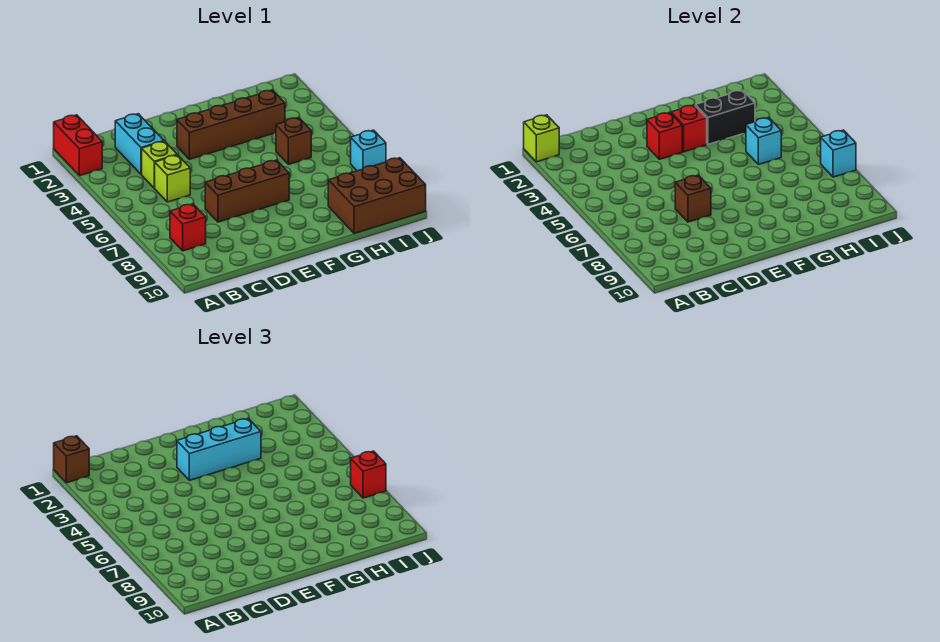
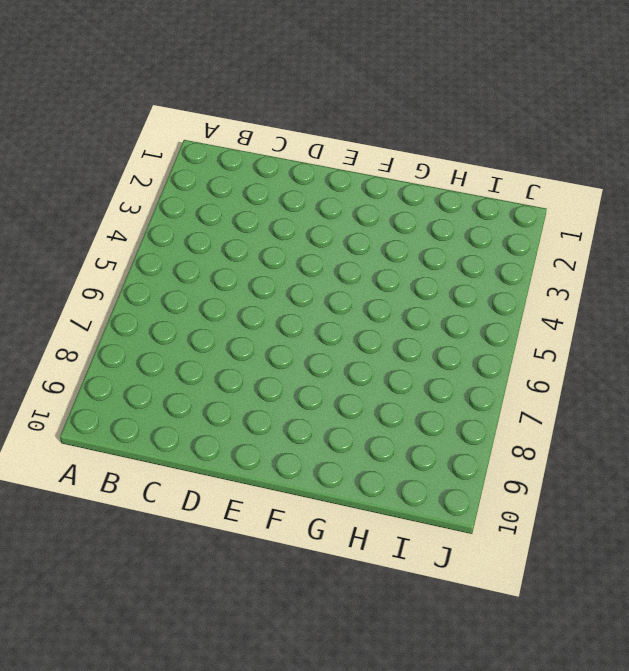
none -> red 1x2 brick [54,115,102,176]
none -> red 1x1 brick [170,204,206,251]
none -> cyan 1x2 brick [115,114,164,174]

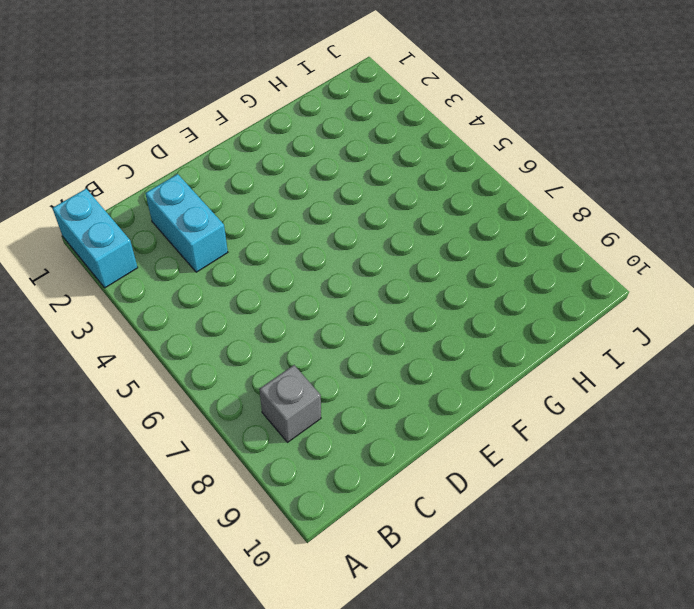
cyan 1x2 brick [53,189,138,288] -> red 1x2 brick [54,115,102,176]
grey 1x1 brick [259,365,321,442] -> red 1x1 brick [170,204,206,251]
none -> lime 1x1 brick [142,141,177,188]
none -> lime 1x1 brick [155,155,190,202]
none -> brown 1x3 brick [205,160,289,222]

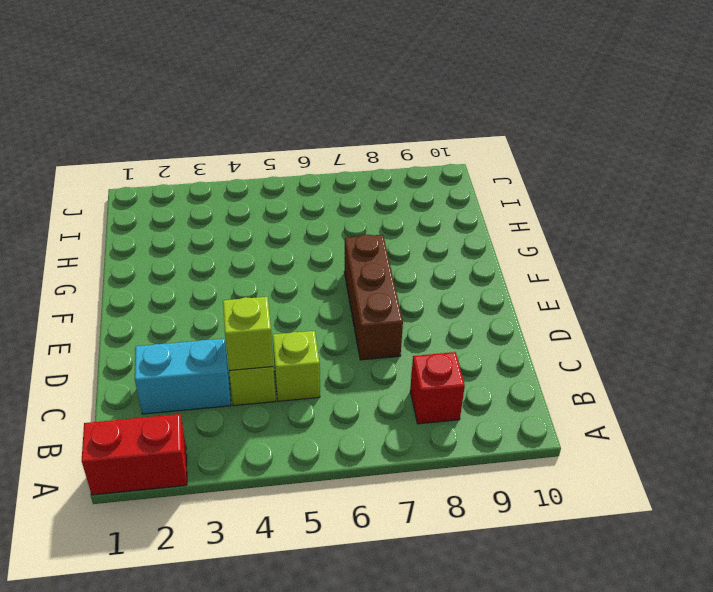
lime 1x1 brick [223,297,273,371] -> lime 1x1 brick moved to [524,115,559,162]
none -> brown 1x4 brick [177,90,285,159]
none -> brown 1x1 brick [276,117,311,164]
none -> brown 2x3 brick [328,158,426,234]

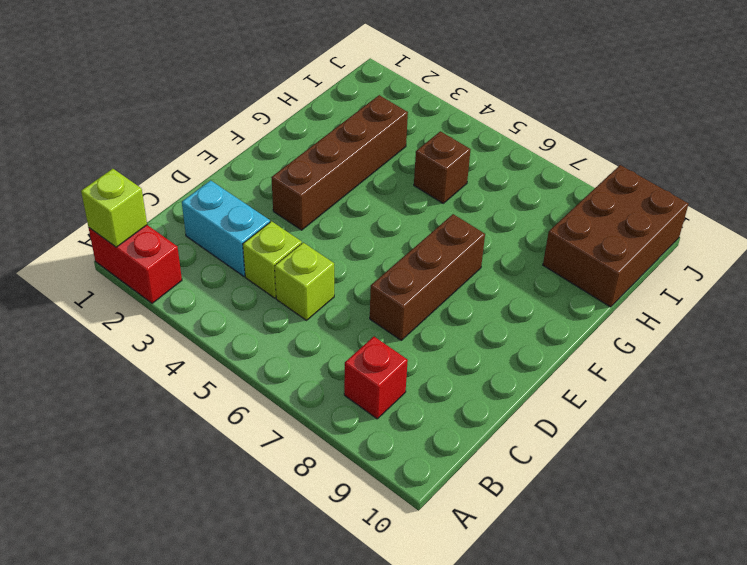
none -> cyan 1x1 brick [351,130,386,171]
none -> brown 1x1 brick [675,175,711,222]
none -> red 1x1 brick [647,112,682,159]

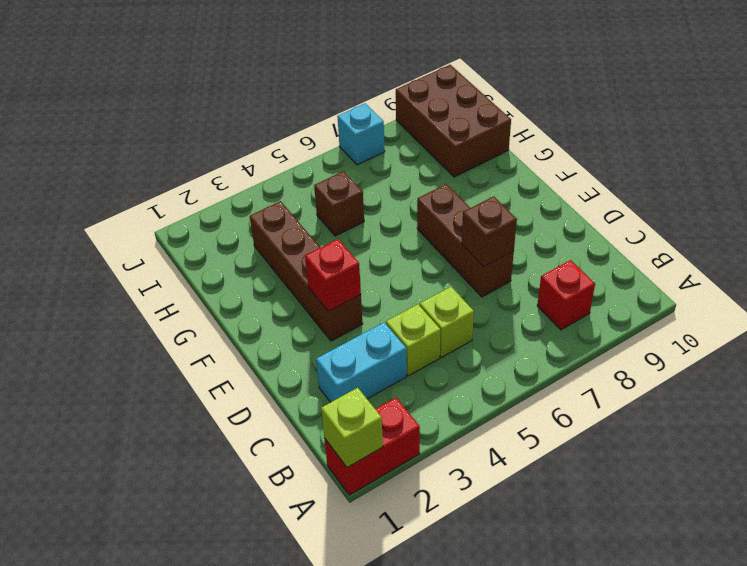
none -> red 1x1 brick [671,105,707,152]
none -> black 1x2 brick [695,90,755,144]
none -> cyan 1x1 brick [746,117,781,164]

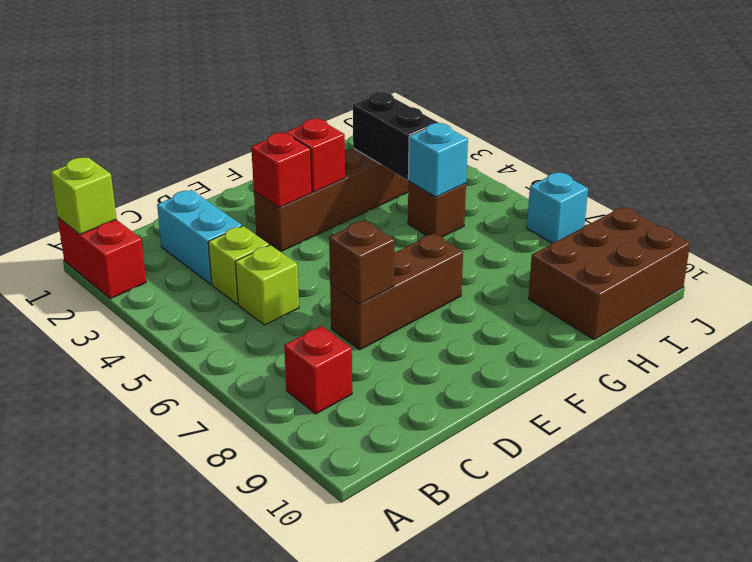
black 1x2 brick [353,92,438,180] -> black 1x2 brick turned to [695,90,755,144]
none -> cyan 1x1 brick [821,130,856,177]
none -> brown 1x1 brick [54,436,89,483]
none -> cyan 1x3 brick [177,419,261,480]

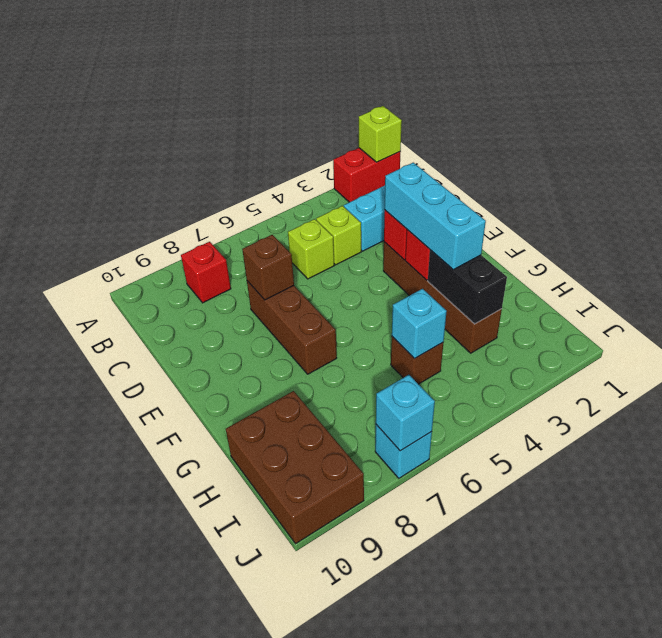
none -> brown 1x1 brick [54,436,89,483]
none -> red 1x1 brick [351,451,386,498]

